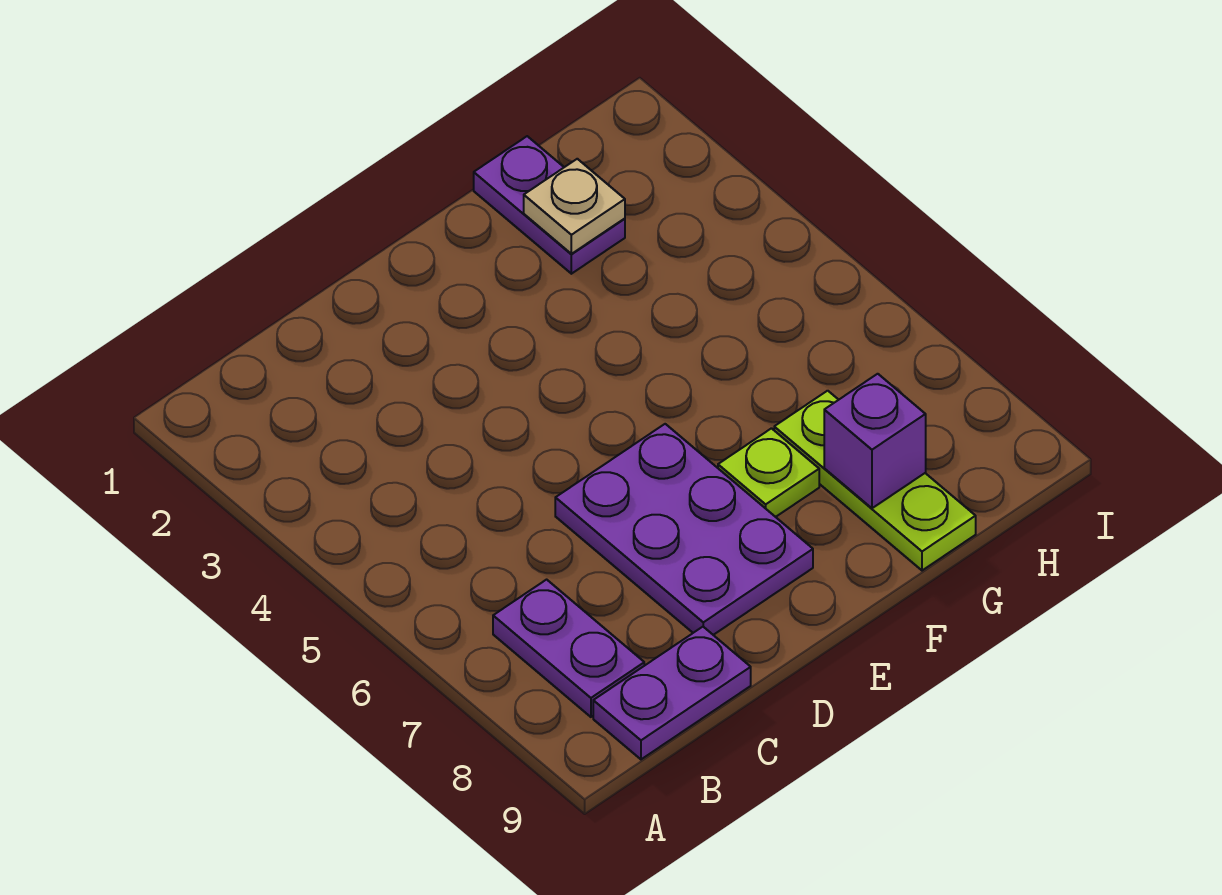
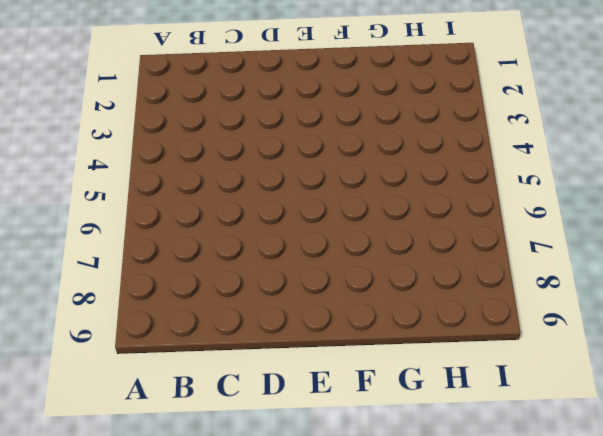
none -> purple 1x2 plate [493,580,644,717]
none -> purple 1x2 plate [593,627,751,759]

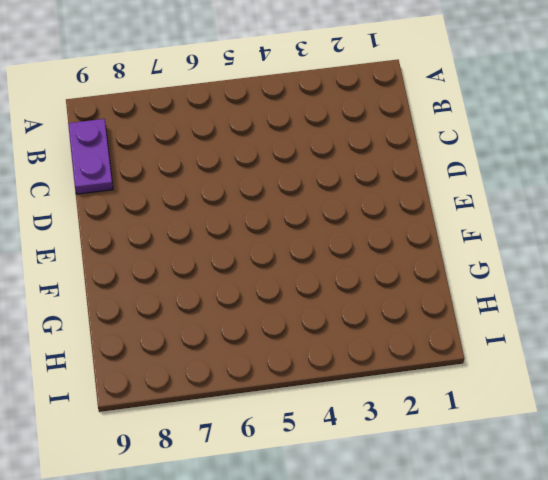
none -> purple 1x2 plate [493,580,644,717]
none -> purple 2x3 plate [555,424,813,635]

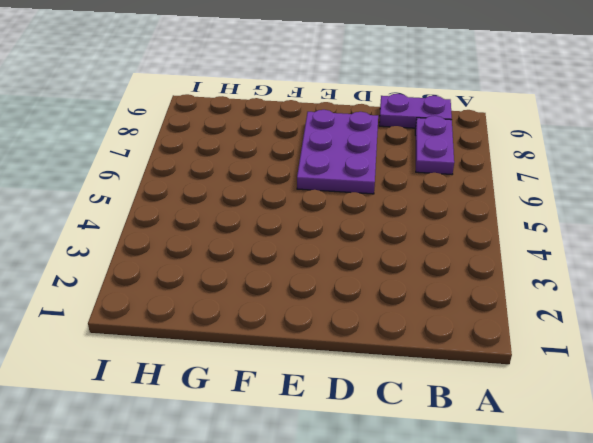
none -> lime 1x1 plate [718,428,819,517]
none -> purple 1x2 plate [474,136,625,274]

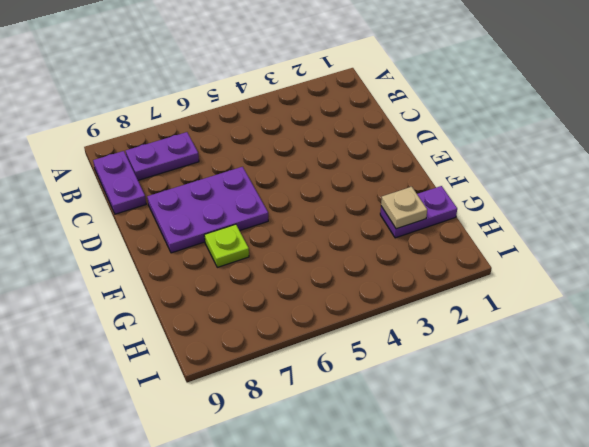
none -> lime 1x3 plate [774,391,976,571]
none -> purple 1x1 brick [824,374,926,508]

